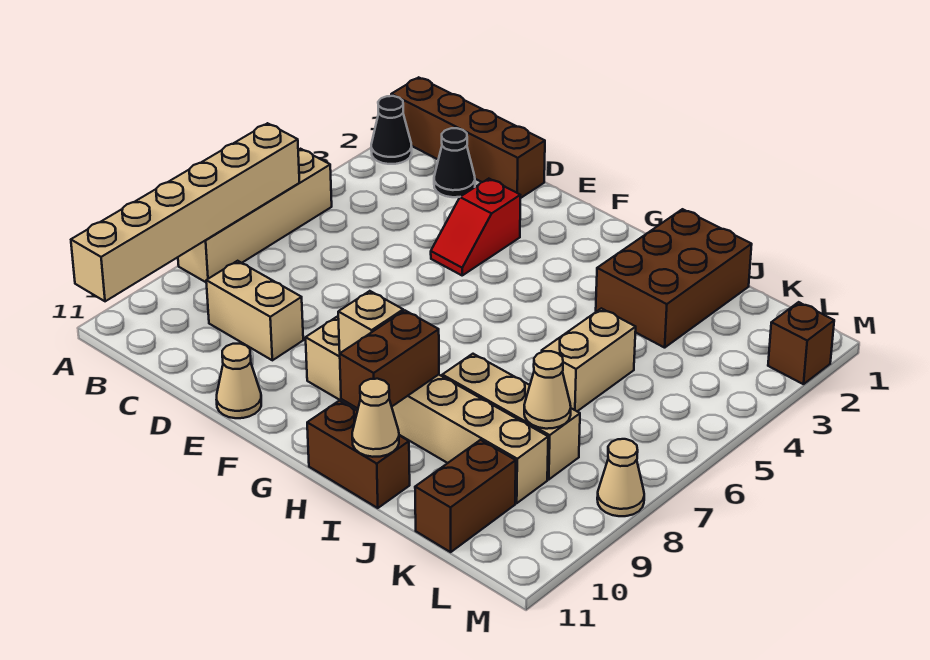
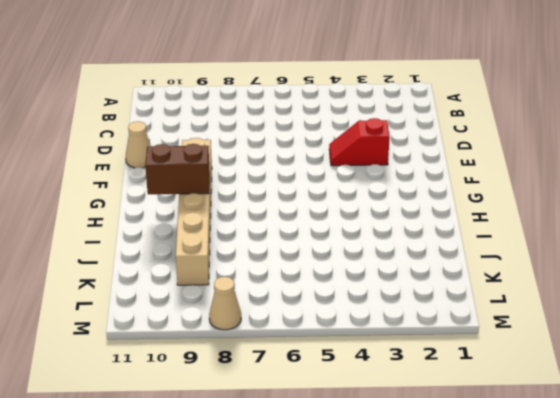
none -> brown 1x4 brick [391,77,545,198]
none -> black 1x1 cone [371,96,412,164]
none -> tan 1x4 brick [178,149,332,282]

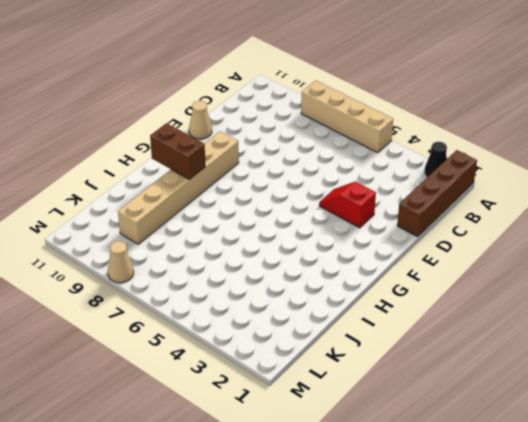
none -> black 1x1 cone [434,128,475,197]
none -> tan 1x2 brick [206,261,303,360]
none -> brown 1x2 brick [307,401,410,508]

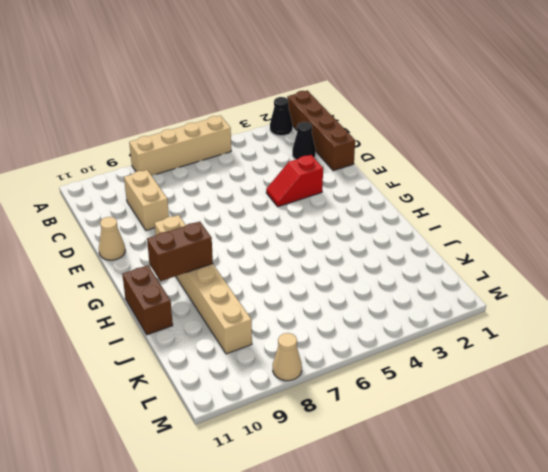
none -> brown 2x3 brick [596,209,752,348]
none -> tan 1x3 brick [442,354,580,480]
none -> tan 1x2 brick [542,308,636,411]

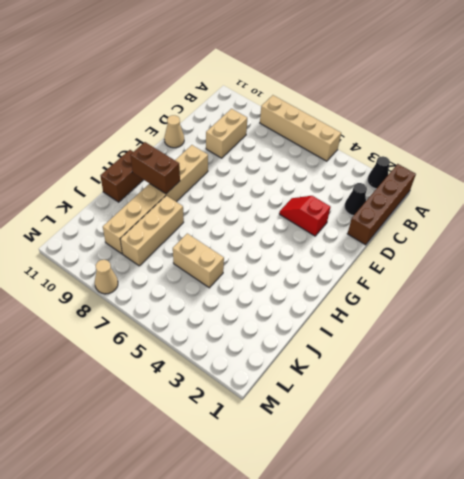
none -> brown 2x3 brick [596,209,752,348]
none -> brown 1x2 brick [415,440,516,552]
none -> brown 1x1 brick [768,302,834,384]

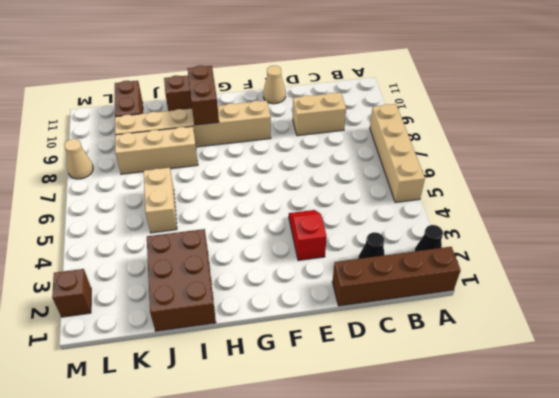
none -> tan 1x6 brick [71,123,300,301]
none -> tan 1x1 brick [338,291,403,353]
none -> tan 1x1 cone [352,379,399,457]

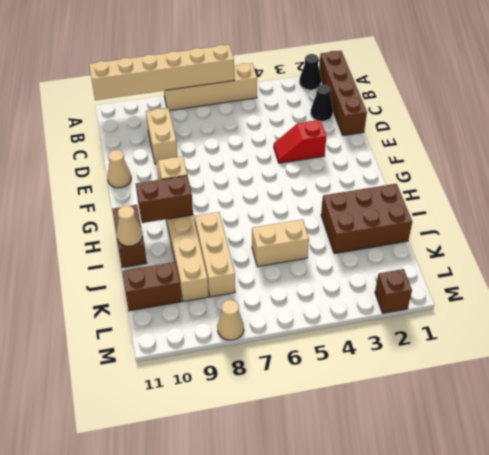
none -> tan 1x1 cone [524,351,571,429]

